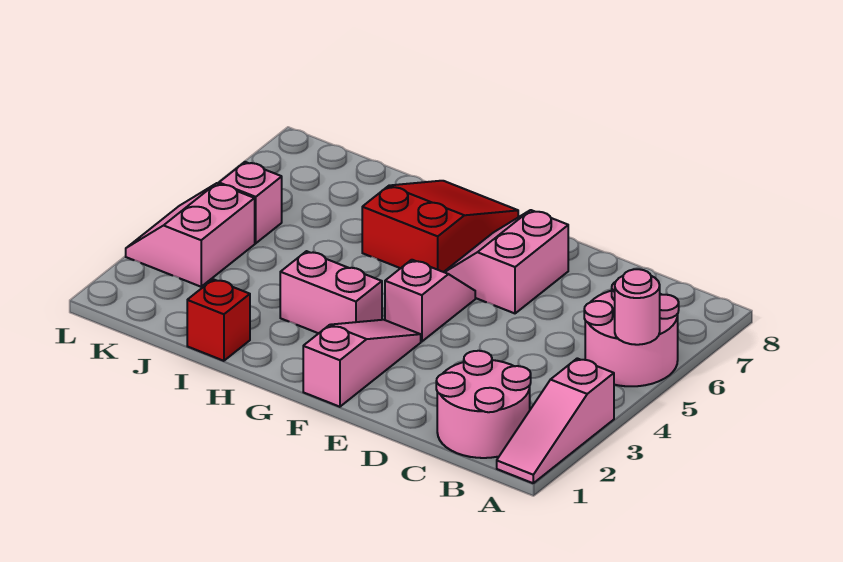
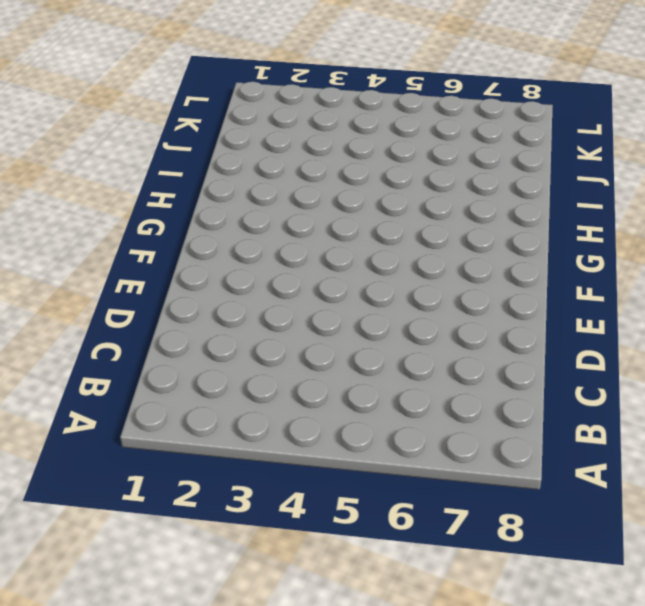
none -> pink 1x3 slope [497,358,614,483]
none -> pink 2x2 round brick [584,282,679,386]
none -> pink 2x2 round brick [436,351,531,458]

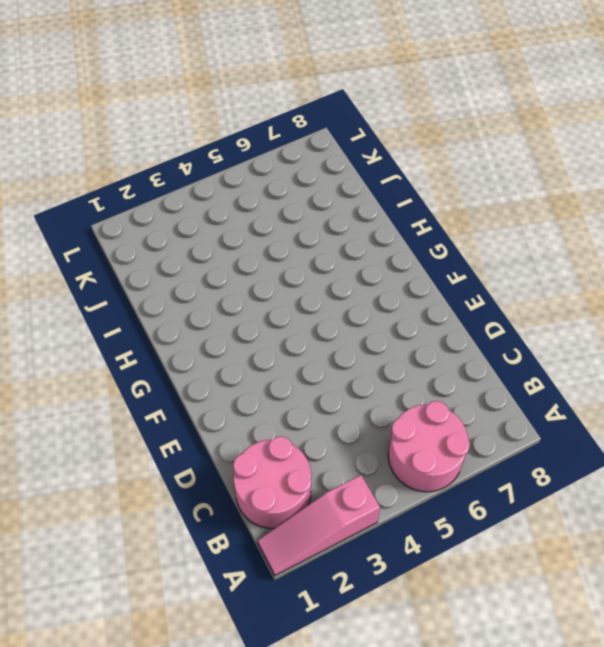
none -> pink 2x2 slope [444,210,568,313]
none -> pink 1x3 slope [303,320,421,407]
none -> pink 1x2 slope [385,260,475,342]

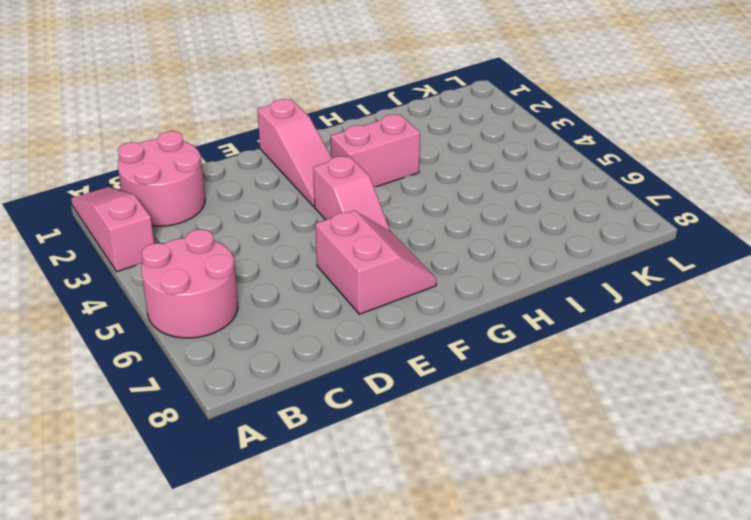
none -> red 2x3 slope [362,181,518,272]
none -> red 1x1 brick [187,279,250,361]
none -> pink 2x2 slope [126,183,255,287]

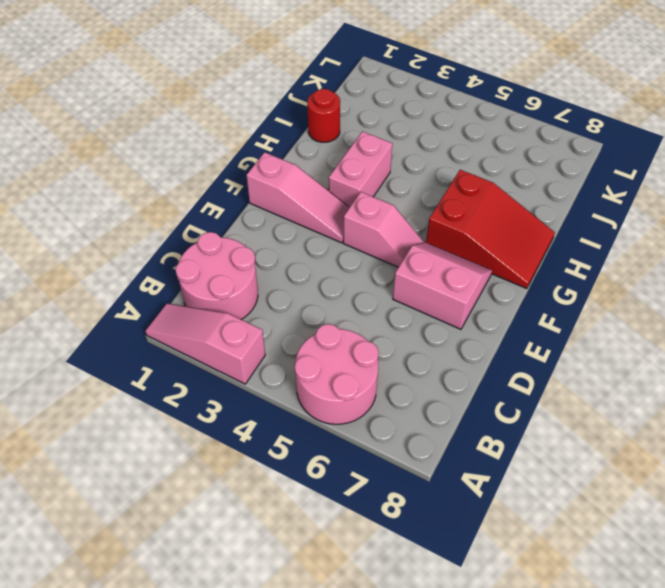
red 1x1 round brick [307,89,340,142] -> red 1x1 brick [187,279,250,361]
none -> pink 2x2 slope [126,183,255,287]
none -> pink 1x1 brick [219,162,282,243]
none -> pink 1x1 round brick [615,269,660,345]

